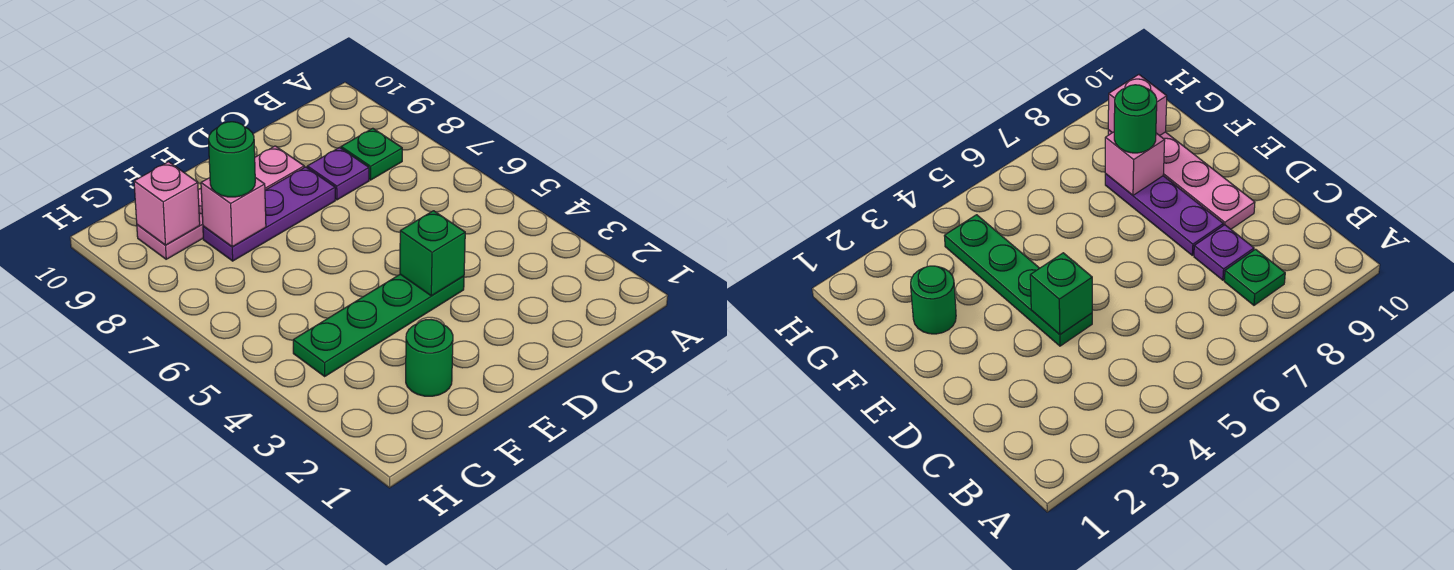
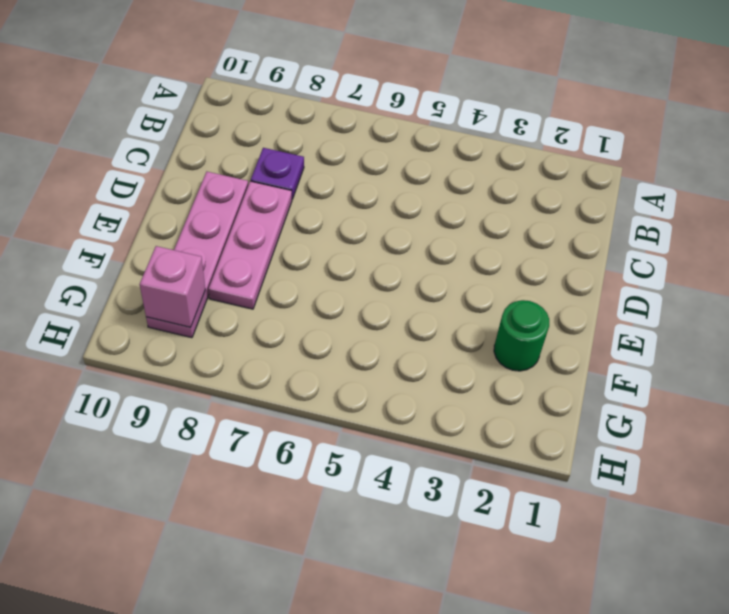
pink 1x3 plate [208,181,292,309] -> purple 1x3 plate [203,167,335,261]
none -> green 1x1 plate [341,128,402,180]
none -> green 1x4 plate [293,274,464,376]

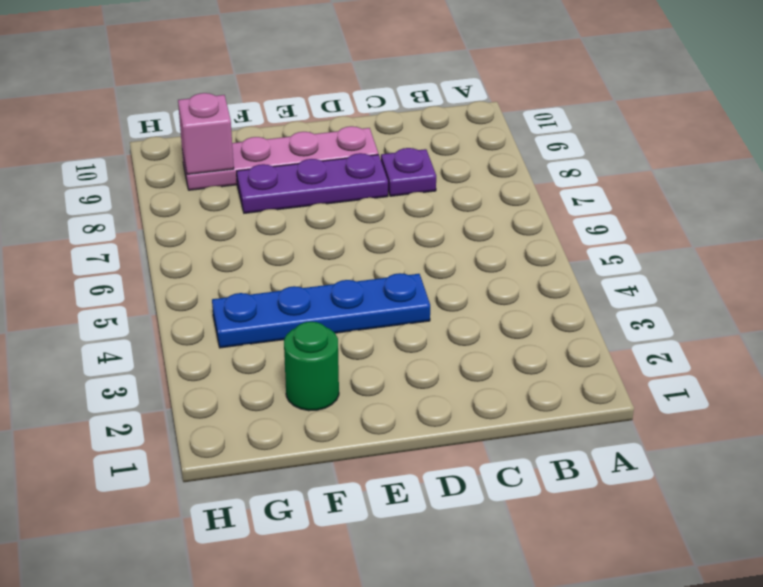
blue 1x4 plate [212,273,430,348] -> green 1x4 plate [293,274,464,376]
none -> green 1x1 plate [341,128,402,180]
none -> green 1x1 brick [400,211,465,296]

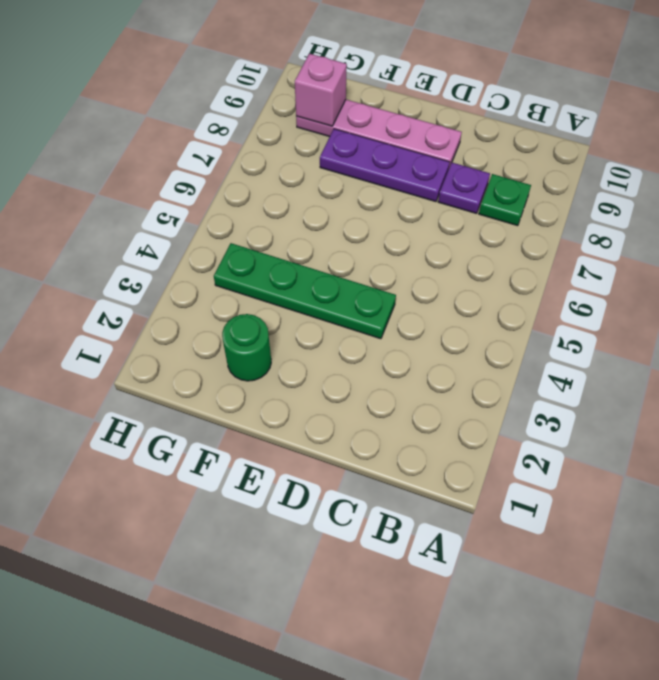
none -> green 1x1 brick [400,211,465,296]
none -> pink 1x1 brick [201,178,266,247]

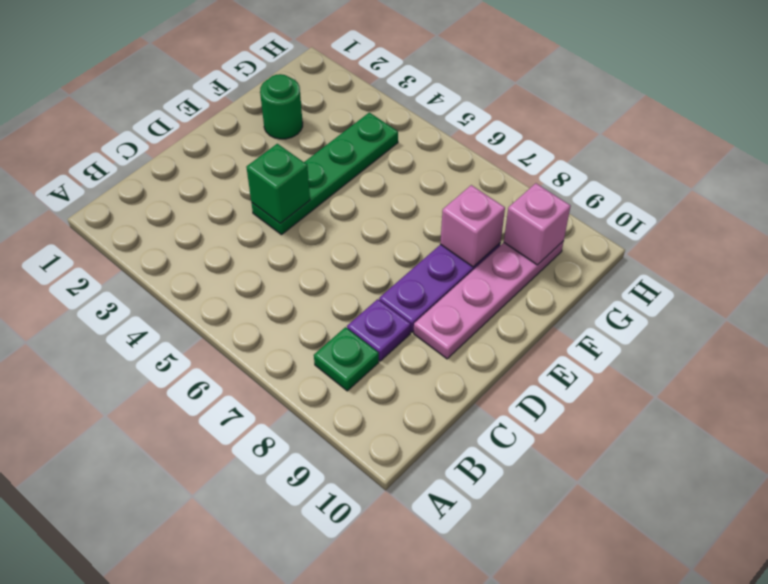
none -> green 1x1 round brick [209,122,255,197]

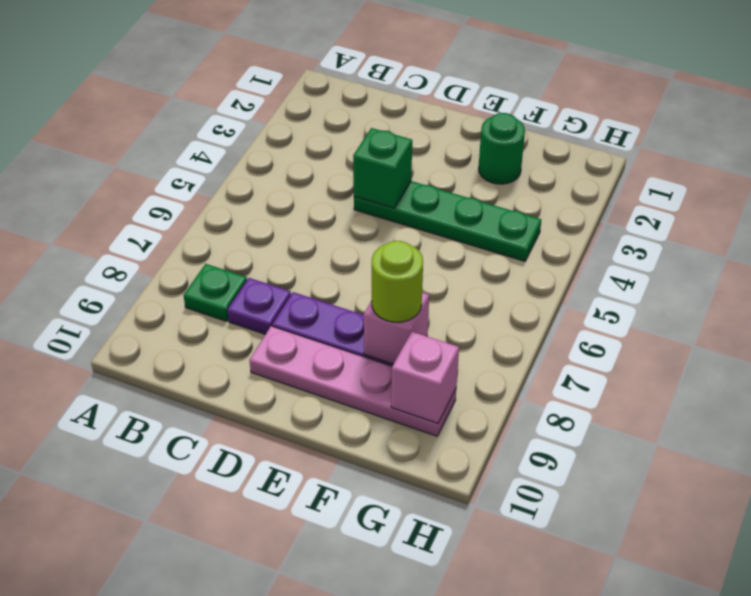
lime 1x1 round brick [372,241,423,322] -> green 1x1 round brick [209,122,255,197]

